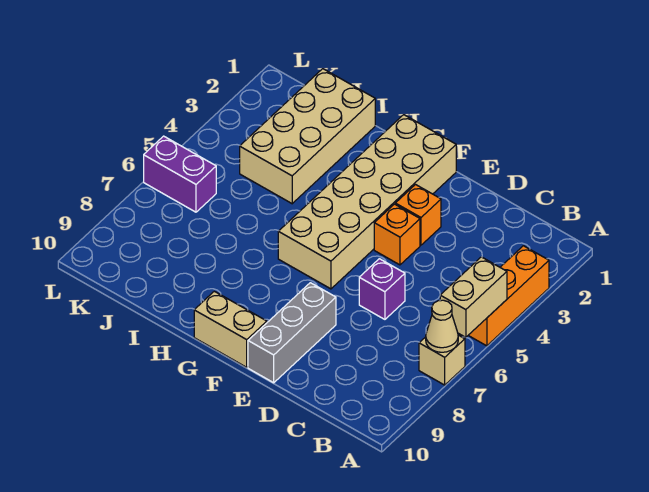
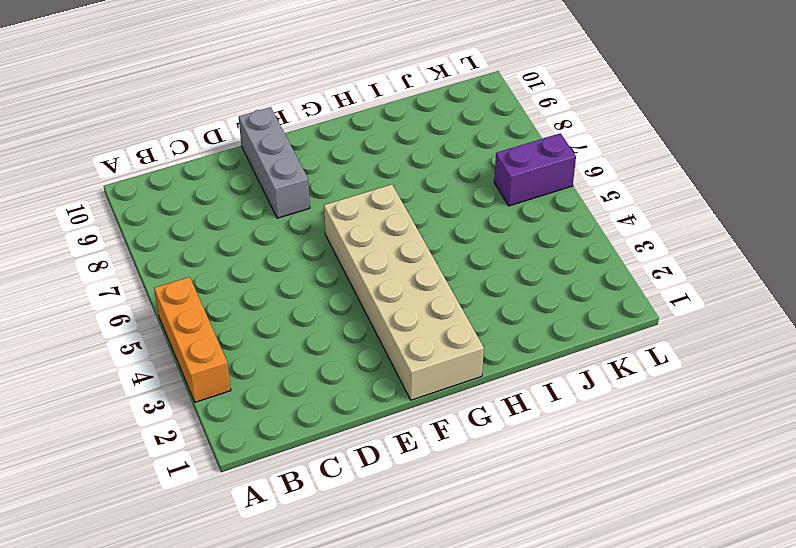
none -> tan 1x1 brick [419,335,465,385]
none -> purple 1x1 brick [359,259,405,319]
none -> orange 1x1 brick [395,185,441,245]

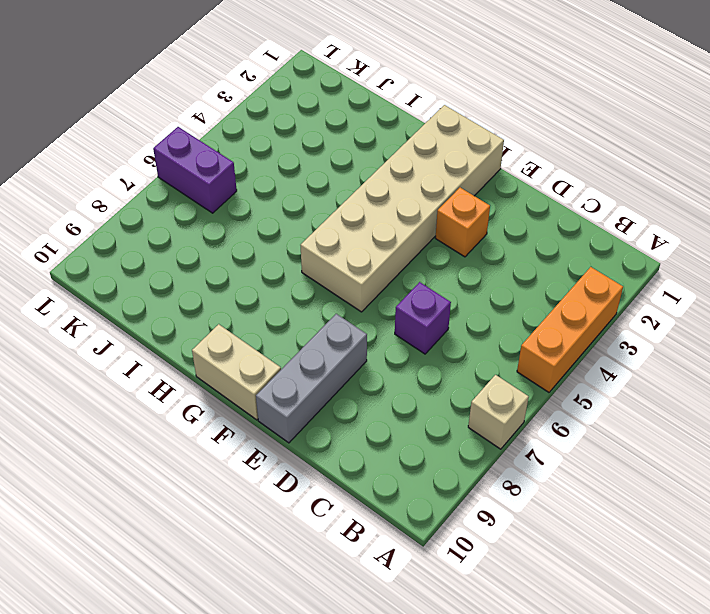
none -> orange 1x1 brick [374,204,420,265]
none -> tan 2x4 brick [240,69,375,204]
none -> tan 1x2 brick [440,257,507,337]

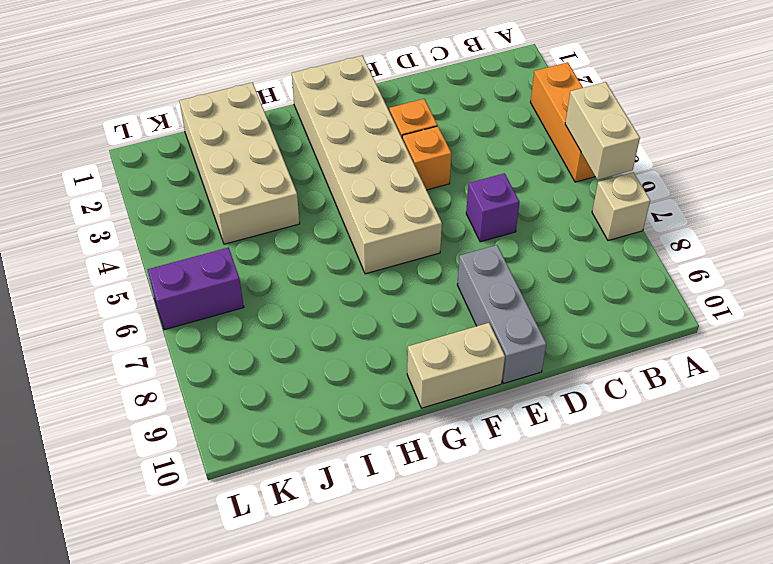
none -> tan 1x1 cone [426,300,458,352]

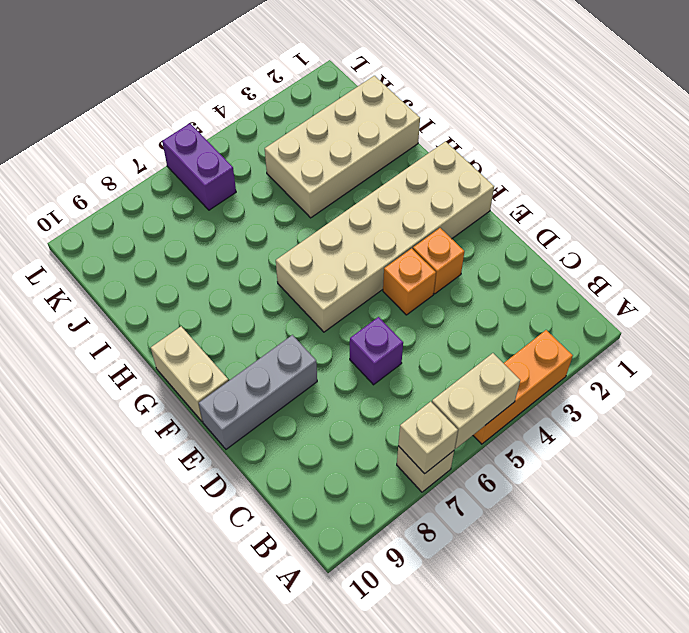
tan 1x1 brick [398,402,458,474] -> tan 1x1 cone [426,300,458,352]

